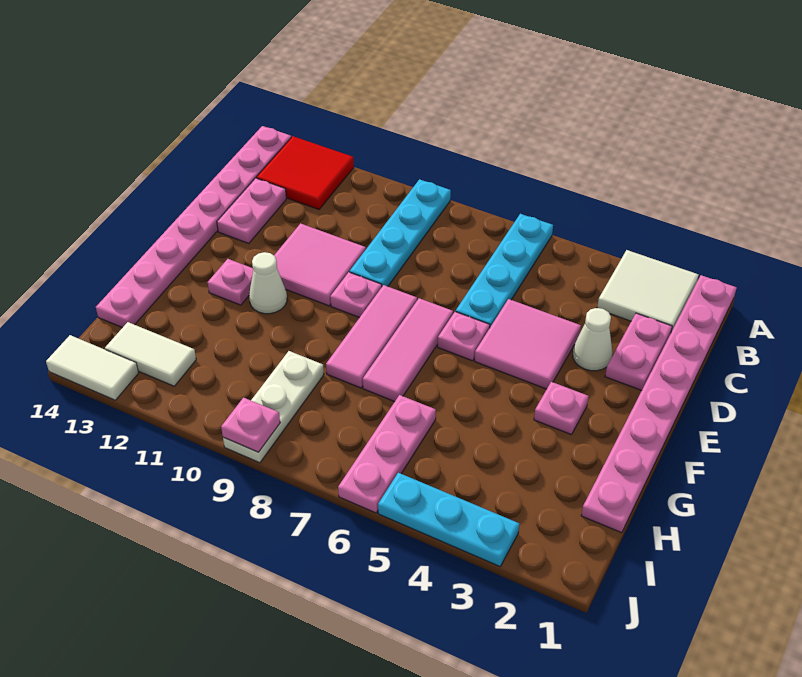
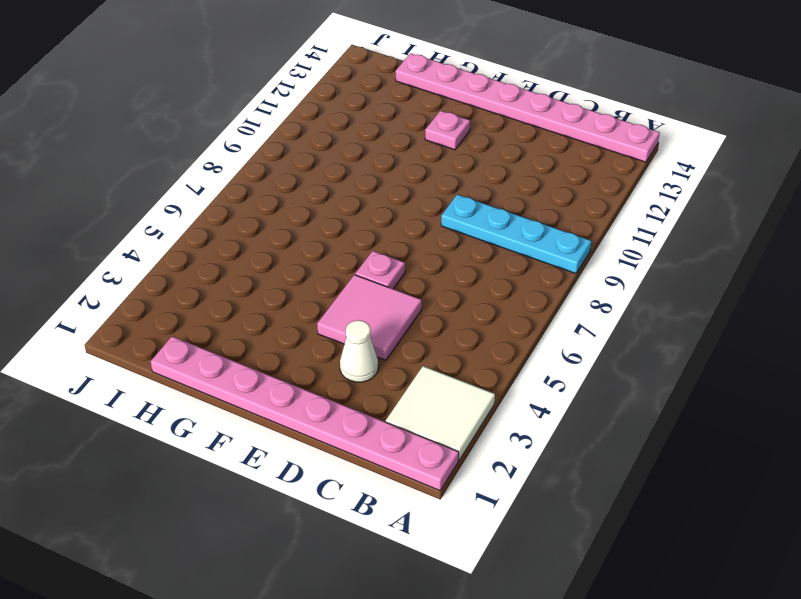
none -> cyan 1x4 plate [456,214,553,327]
none -> red 2x2 tile [256,136,354,209]
none -> pink 1x2 plate [605,313,672,390]

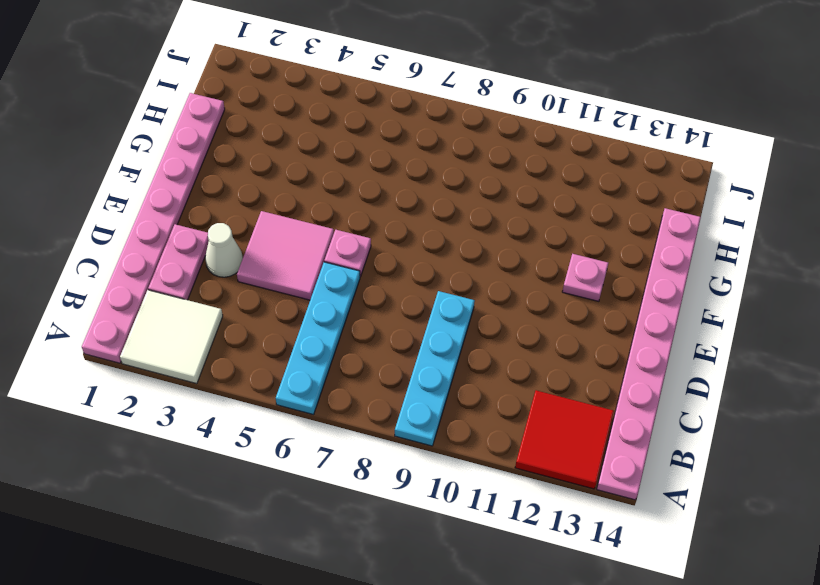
none -> pink 1x2 plate [217,178,286,243]
none -> pink 2x2 tile [274,223,366,306]
none -> pink 1x3 tile [363,298,453,402]

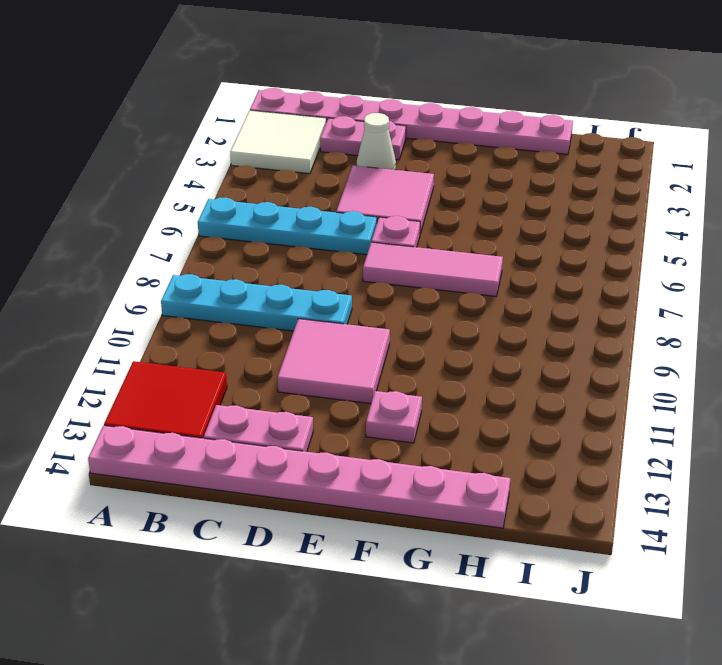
none -> pink 1x3 tile [326,285,417,388]
none -> pink 1x1 plate [330,272,382,318]
none -> pink 1x1 plate [534,382,589,435]

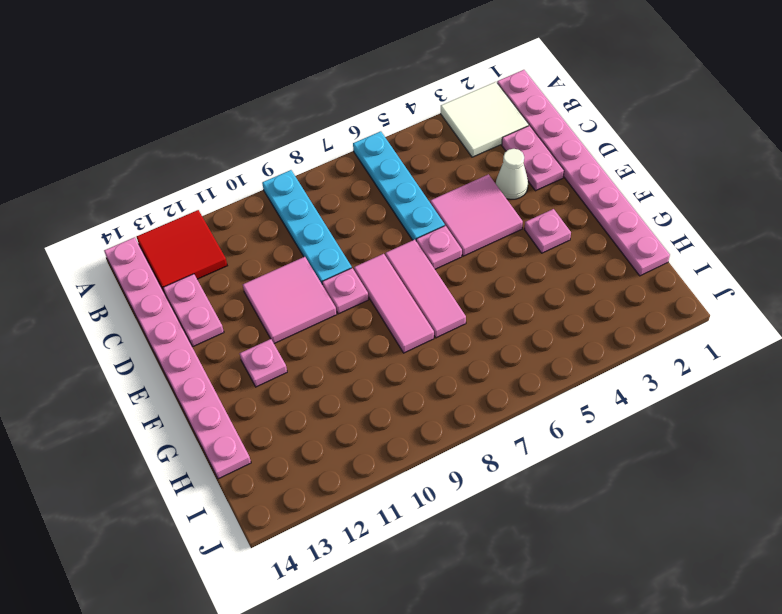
none -> white 1x1 cone [249,252,287,314]
none -> pink 1x3 plate [338,395,436,513]
none -> white 1x3 plate [223,351,324,463]

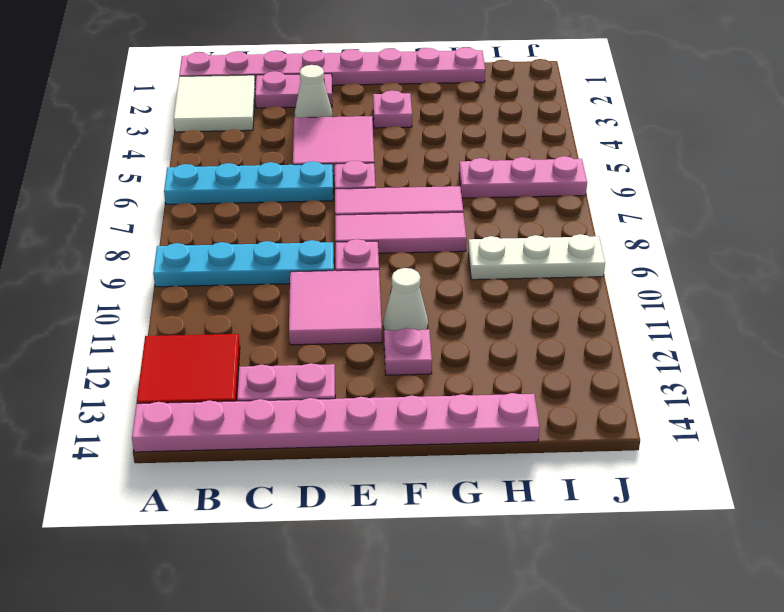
none -> white 1x2 tile [105,322,196,386]
none -> cyan 1x3 plate [378,473,519,566]
none -> white 1x2 tile [46,335,138,400]

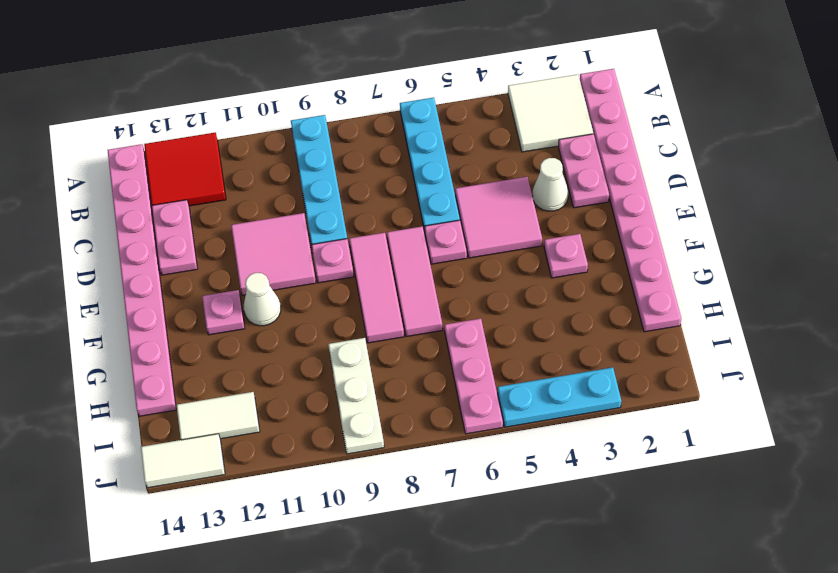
none -> pink 1x1 plate [221,398,280,452]

